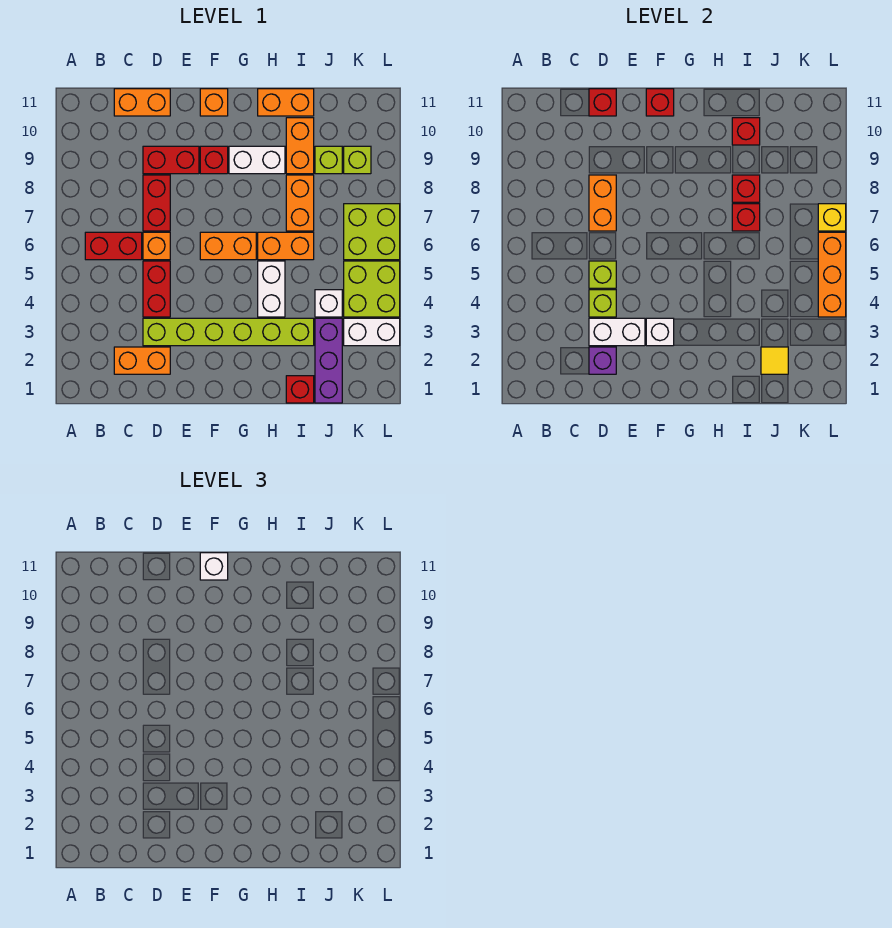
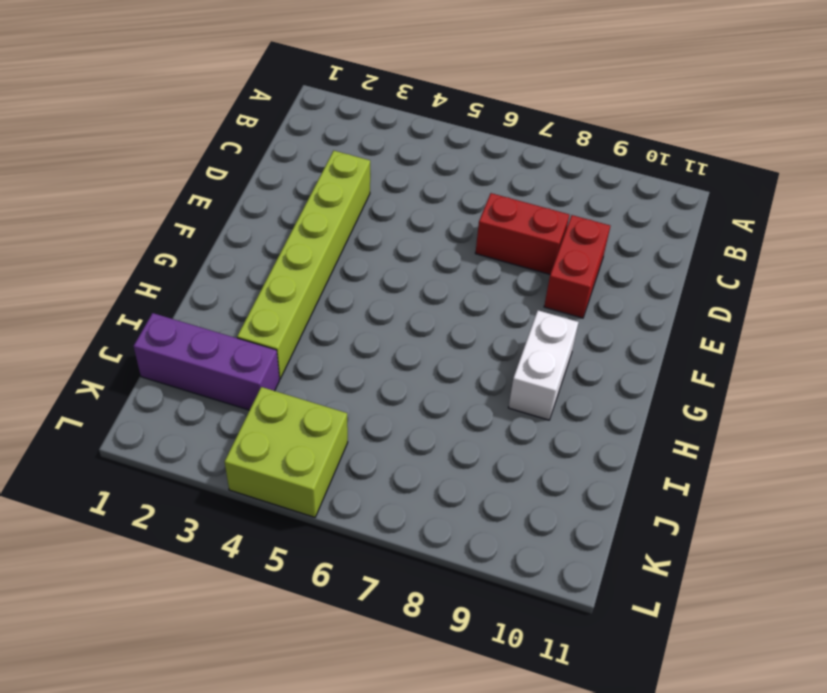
none -> red 1x2 brick [85,232,142,260]
none -> orange 1x2 brick [114,347,170,374]
none -> orange 1x2 brick [114,89,170,116]
none -> red 1x2 brick [143,261,170,317]

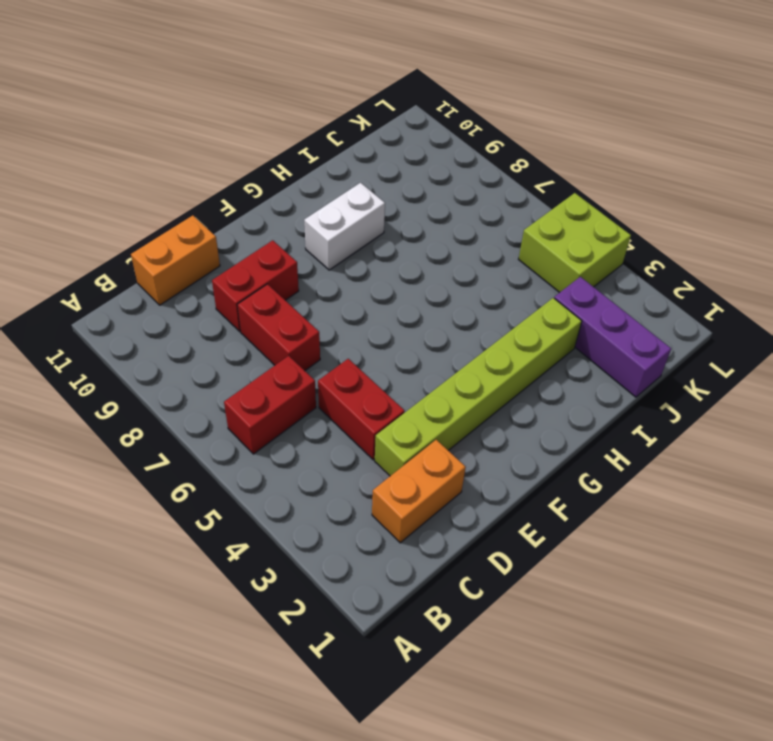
none -> orange 1x1 brick [143,232,170,260]
none -> orange 1x2 brick [200,232,256,260]
none -> red 1x1 brick [200,146,228,174]
none -> orange 1x1 brick [200,89,228,116]

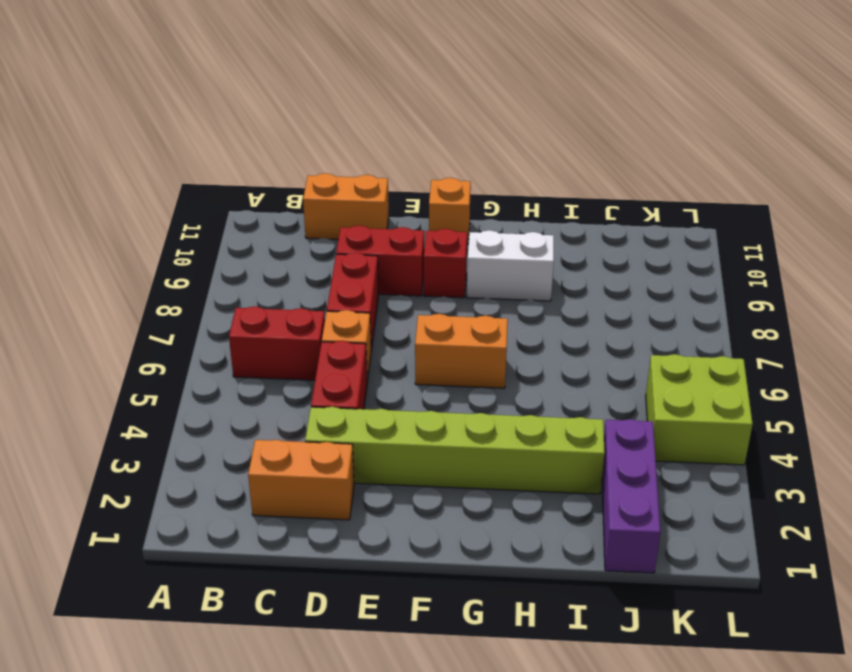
none -> white 1x2 brick [258,261,285,317]
none -> orange 1x2 brick [258,232,314,260]
none -> orange 1x2 brick [258,89,314,116]
none -> red 1x1 brick [286,376,314,403]

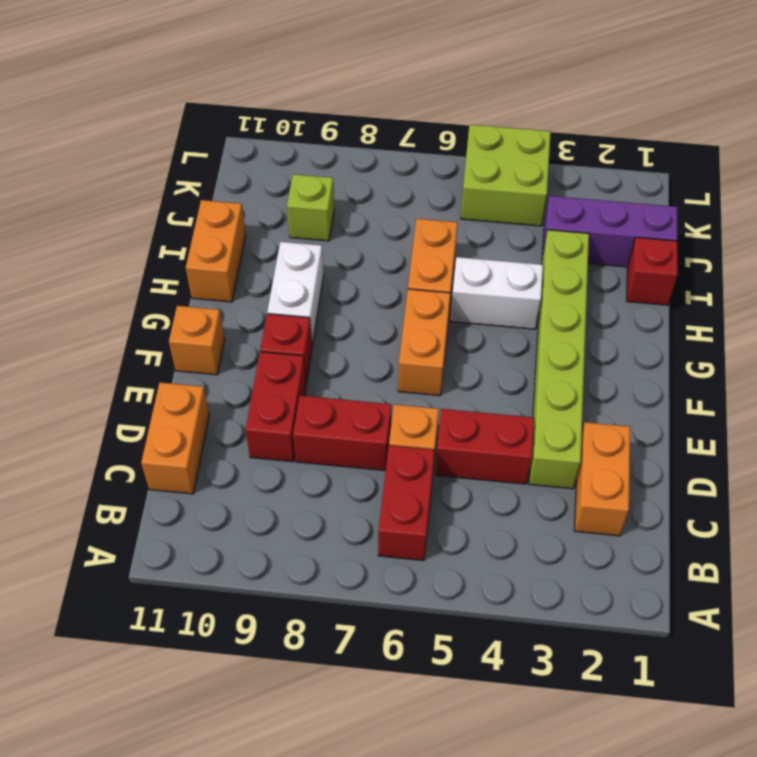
none -> orange 1x2 brick [286,175,314,231]
none -> orange 1x2 brick [286,118,314,174]
none -> white 1x1 brick [315,290,342,317]
none -> white 1x2 brick [344,318,400,346]

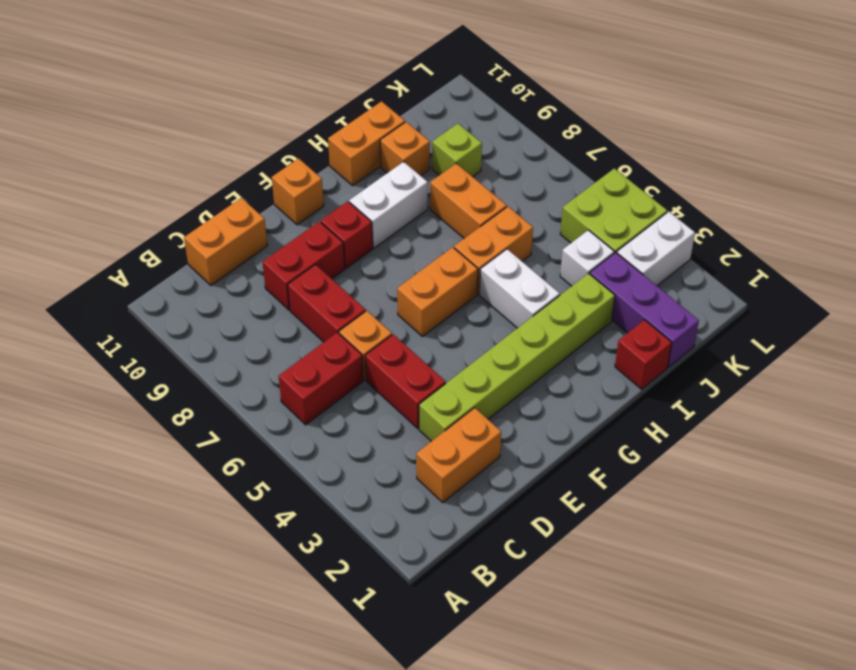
orange 1x1 brick [380,122,430,176] -> orange 1x2 brick [286,118,314,174]
none -> lime 2x2 brick [344,204,400,260]
none -> lime 1x1 brick [344,146,371,174]
none -> purple 1x1 brick [589,347,616,374]
none -> white 1x2 brick [589,318,645,346]

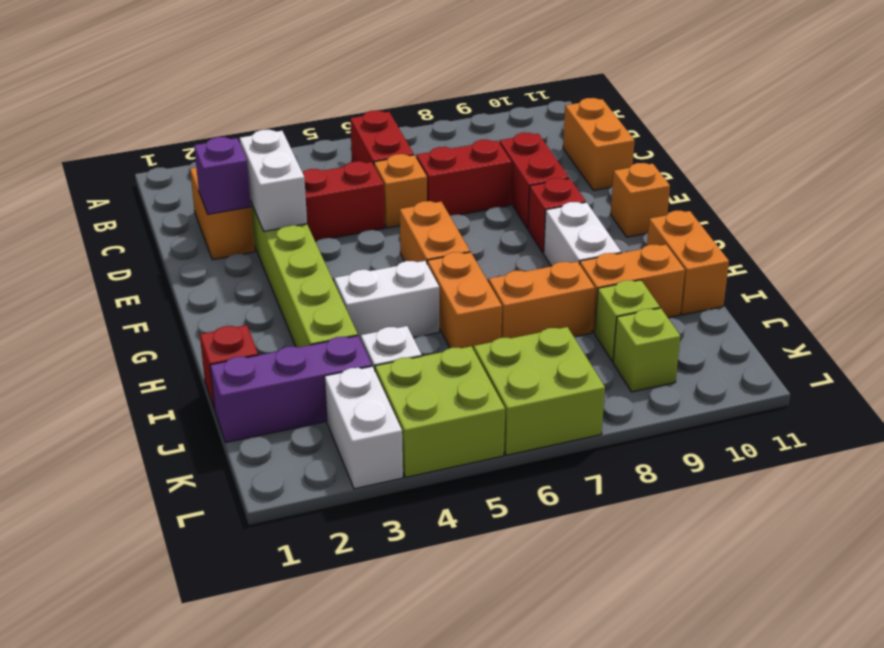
none -> lime 1x1 brick [589,290,616,317]
none -> lime 1x1 brick [589,261,616,288]
none -> orange 1x2 brick [589,175,616,231]
none -> red 1x1 brick [589,89,616,116]

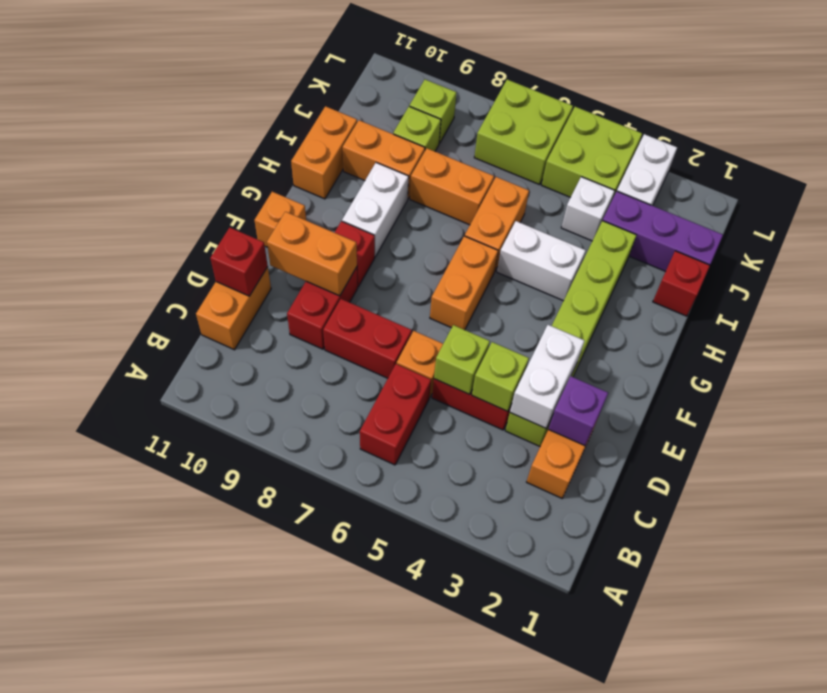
orange 1x2 brick [267,212,357,296] -> orange 1x2 brick moved to [589,175,616,231]
none -> white 1x1 brick [646,318,674,346]
none -> red 1x1 brick [646,89,674,116]
none -> red 1x1 brick [732,204,760,231]
none -> red 1x1 brick [732,175,760,202]

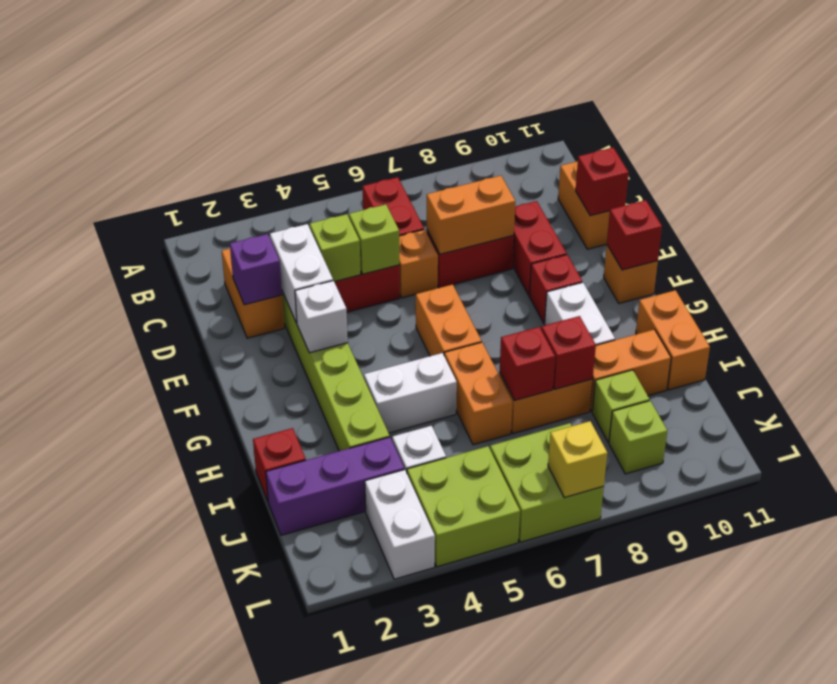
none -> red 1x1 brick [732,118,760,145]
none -> yellow 1x1 tile [761,347,788,374]
none -> orange 1x3 brick [818,232,846,317]
none -> white 1x1 brick [200,553,228,580]

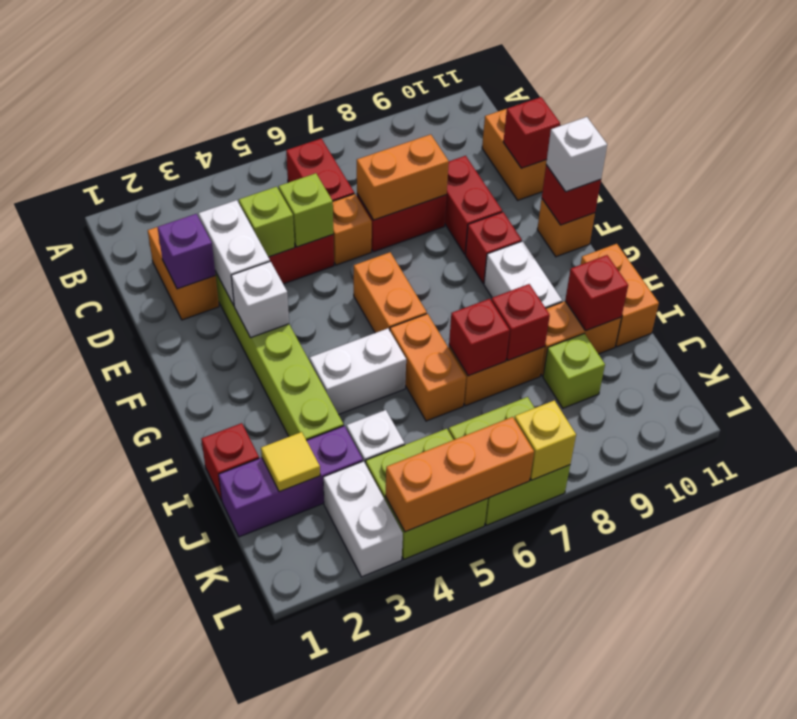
none -> lime 1x1 brick [344,146,371,174]

